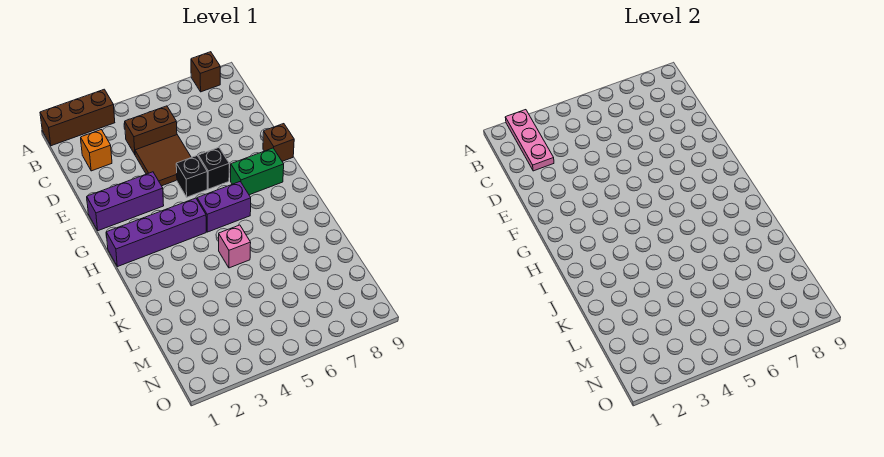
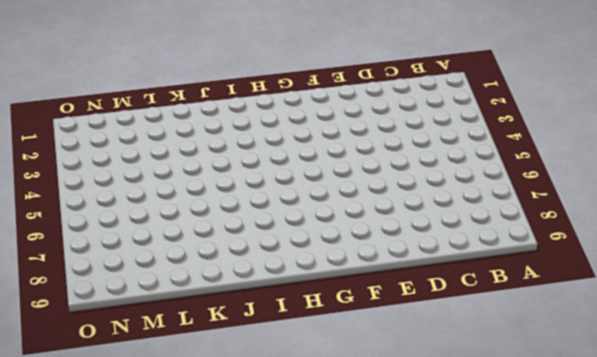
none -> brown 1x3 brick [40,89,115,146]
none -> brown 1x1 brick [191,52,220,92]
none -> orange 1x1 brick [81,130,112,171]

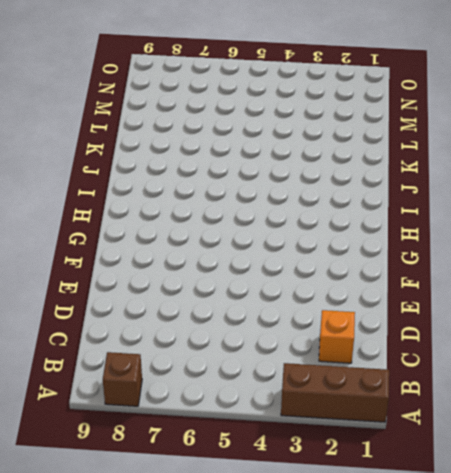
none -> brown 1x2 brick [125,106,177,154]
none -> brown 2x2 tile [135,135,191,186]
none -> purple 1x3 brick [87,172,164,231]

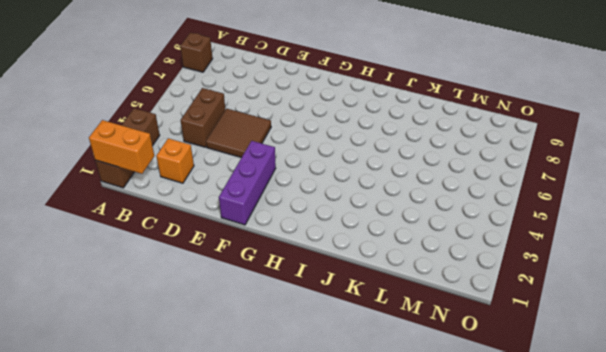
orange 1x2 brick [89,120,154,174] -> none
none -> black 1x1 brick [176,156,207,197]
none -> black 1x1 brick [198,148,229,189]
none -> brown 1x1 brick [263,124,294,161]

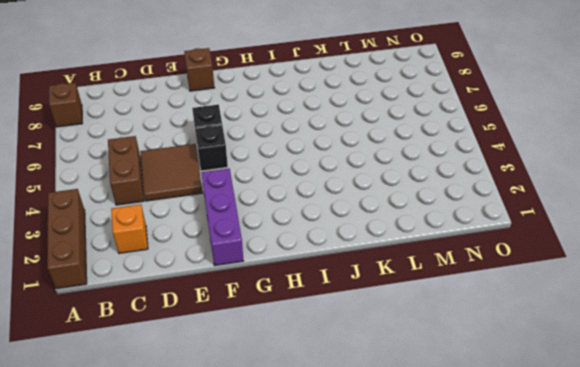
none -> green 1x2 brick [231,148,284,195]
none -> purple 1x4 brick [106,198,206,267]
none -> purple 1x2 brick [197,182,251,232]

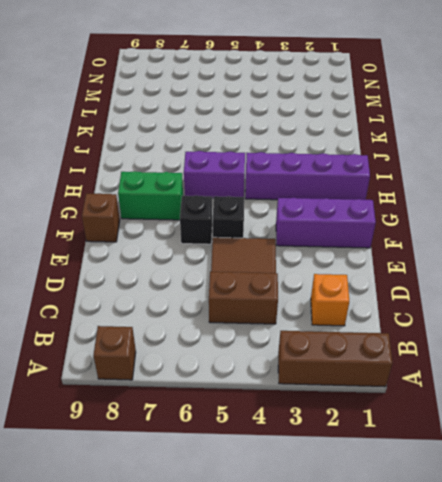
none -> pink 1x1 brick [219,225,251,268]
none -> pink 1x3 plate [505,110,554,171]

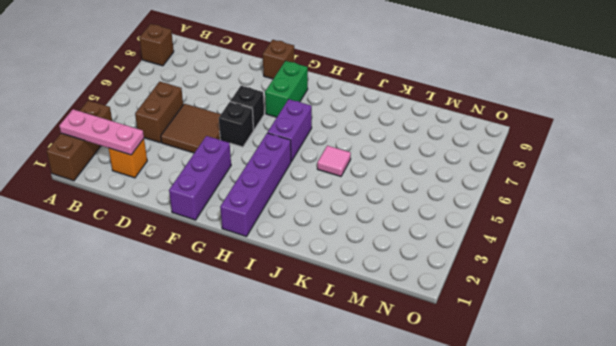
pink 1x1 tile [317,146,351,176] -> pink 1x1 brick [219,225,251,268]

